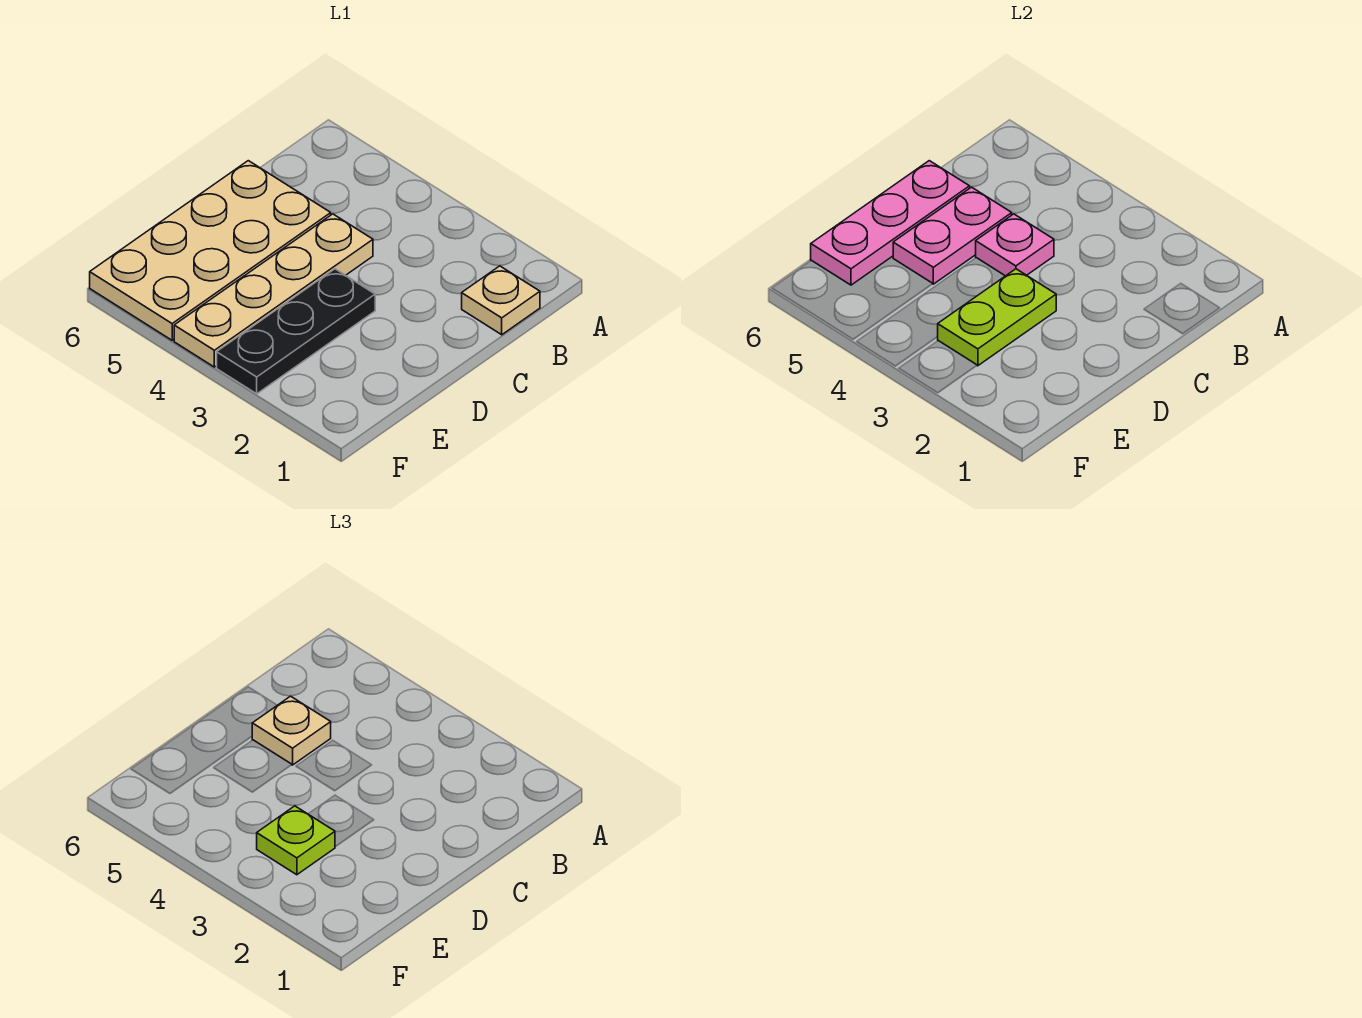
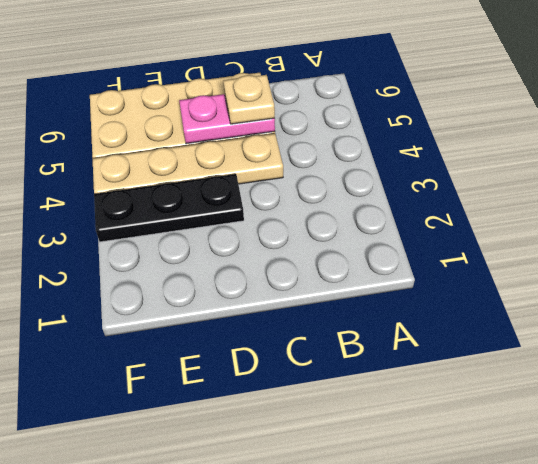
none -> tan 1x1 plate [462,266,540,335]
none -> pink 1x1 plate [976,214,1054,276]

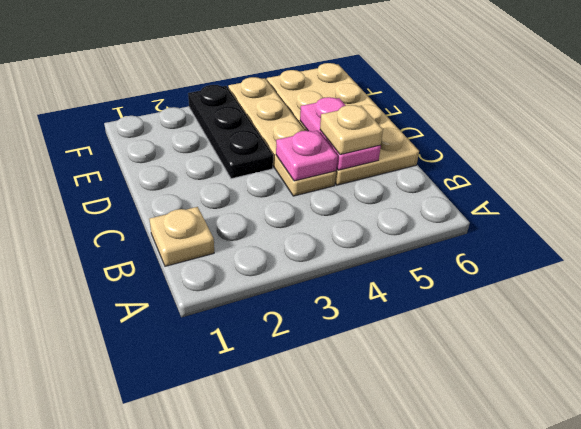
none -> pink 1x3 plate [811,161,970,285]
none -> lime 1x2 plate [938,269,1056,366]

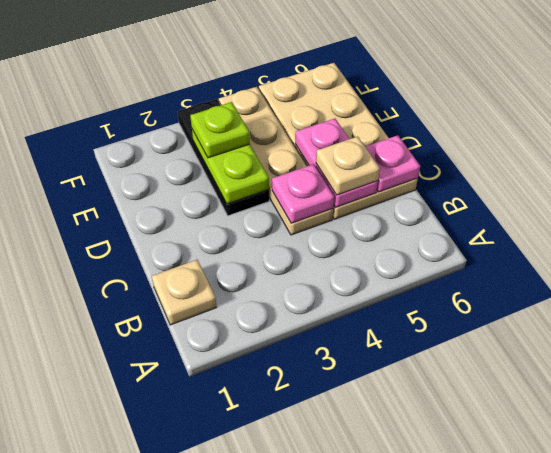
pink 1x1 plate [365,135,420,192] -> pink 1x3 plate [811,161,970,285]

